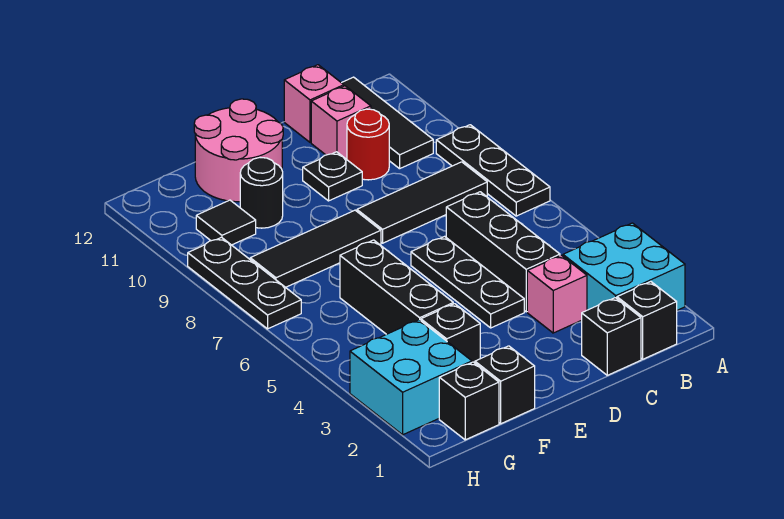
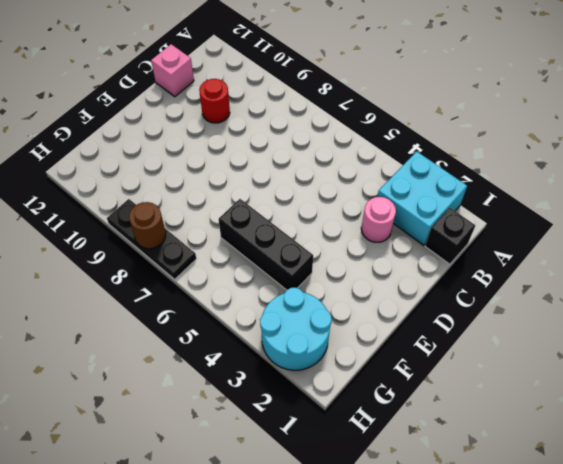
pink 1x1 round brick [361,197,396,242] -> pink 1x1 brick [527,255,587,333]
cyan 2x2 round brick [260,288,332,370] -> cyan 2x2 brick [350,320,472,435]
brown 1x1 round brick [129,202,166,249] -> none
none -> black 1x3 plate [436,125,550,216]
none -> black 1x3 tile [357,162,487,243]
none -> black 1x3 tile [342,77,433,169]

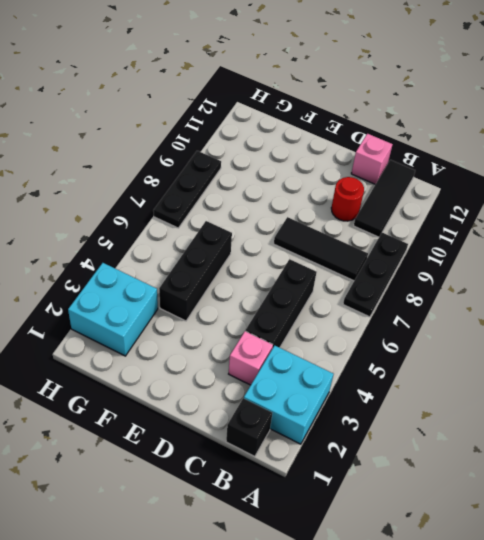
none -> black 1x1 brick [582,298,641,375]
none -> pink 1x1 brick [311,86,371,159]
none -> black 1x3 plate [411,236,524,328]

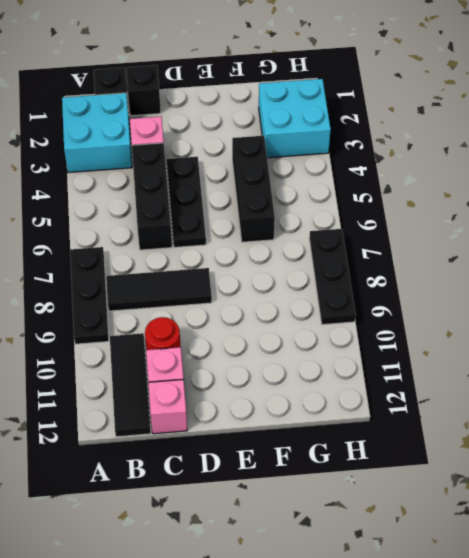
none -> black 1x1 plate [303,152,362,201]
none -> black 1x3 tile [250,210,381,287]
none -> pink 2x2 round brick [194,99,283,202]

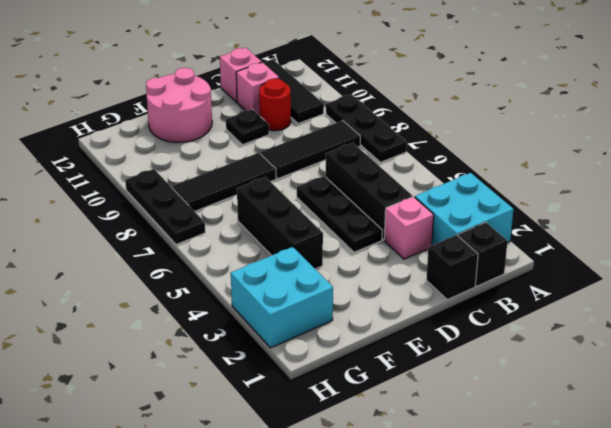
none -> black 1x1 brick [475,346,535,424]
none -> black 1x1 brick [421,304,480,363]
none -> black 1x1 round brick [240,158,283,228]

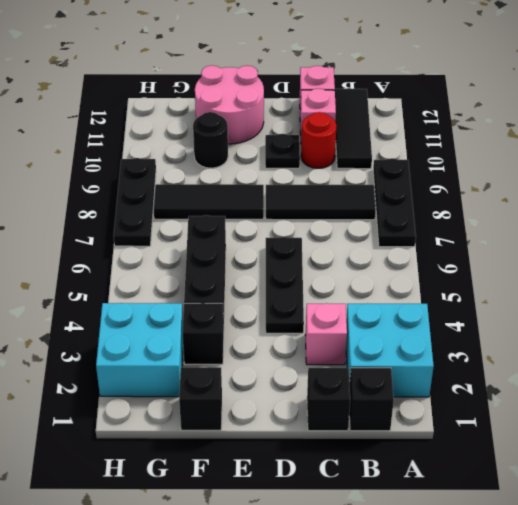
none -> black 1x3 brick [446,192,560,312]
none -> black 1x1 brick [439,362,499,440]
none -> black 1x1 tile [196,200,256,245]

